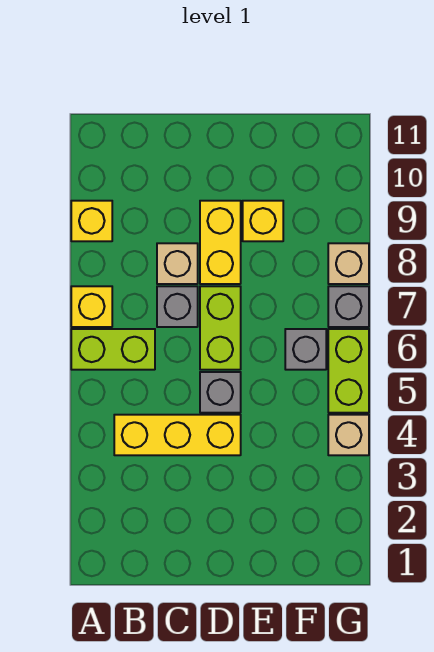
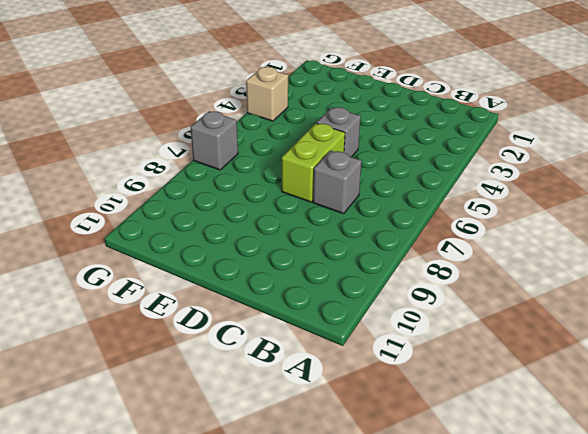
none -> lime 1x2 brick [71,329,155,370]
none -> yellow 1x1 brick [71,286,112,327]
none -> yellow 1x1 brick [71,201,112,241]

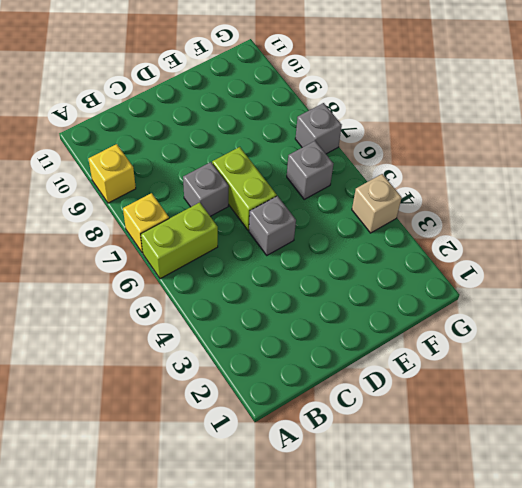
none -> yellow 1x3 brick [114,415,241,455]
none -> tan 1x1 brick [157,243,198,284]
none -> yellow 1x2 brick [200,201,241,284]

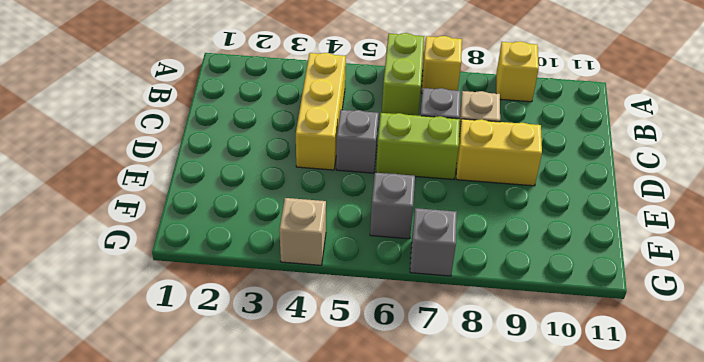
none -> yellow 1x1 brick [243,201,283,241]
none -> lime 1x2 brick [328,329,369,413]
none -> tan 1x1 brick [328,243,369,284]

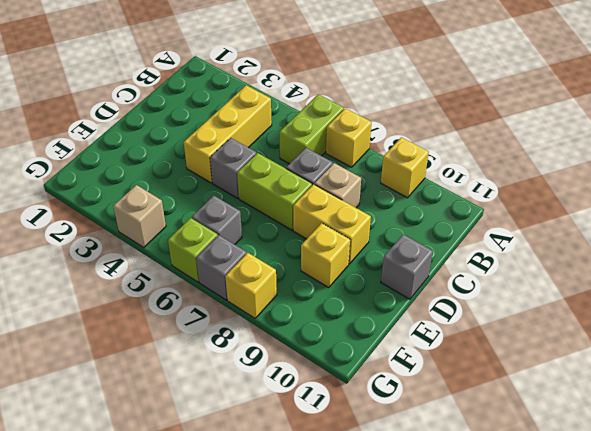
grey 1x1 brick [381,234,433,299] -> none
lime 1x1 brick [168,218,218,282] -> lime 1x2 brick [328,329,369,413]
yellow 1x1 brick [225,253,277,318] -> tan 1x1 brick [328,243,369,284]

